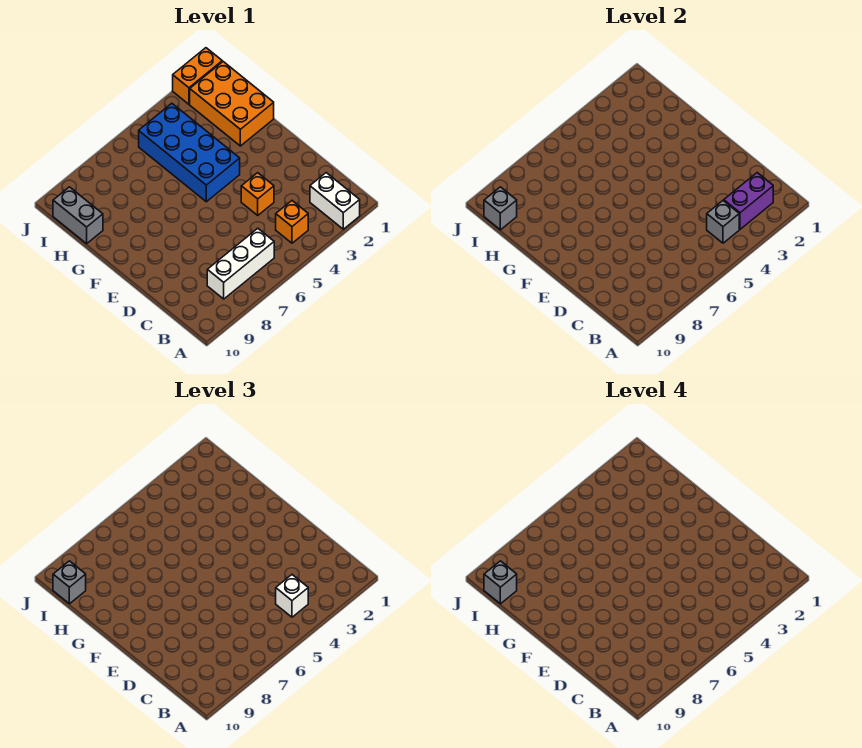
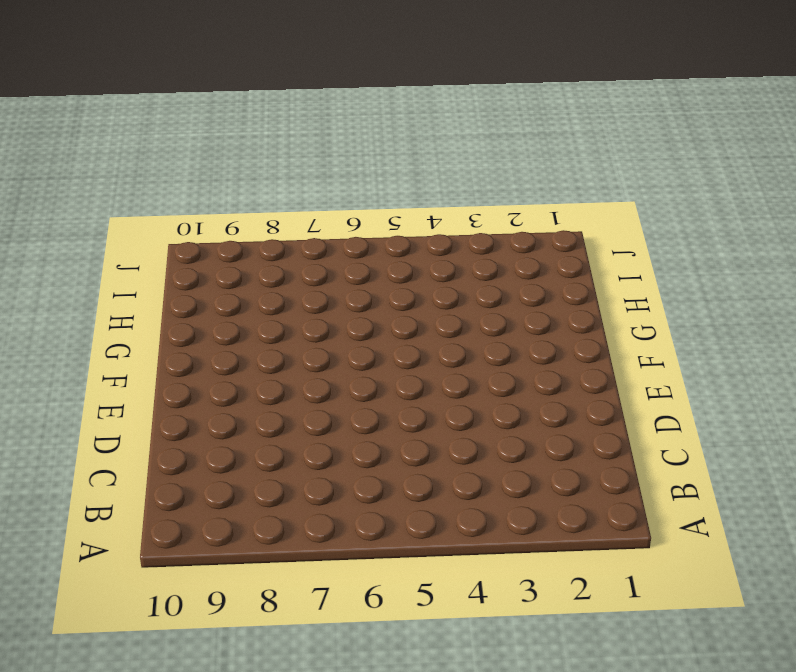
none -> white 1x2 brick [310,173,360,229]
none -> orange 1x1 brick [276,201,308,243]
none -> white 1x3 brick [207,228,274,299]

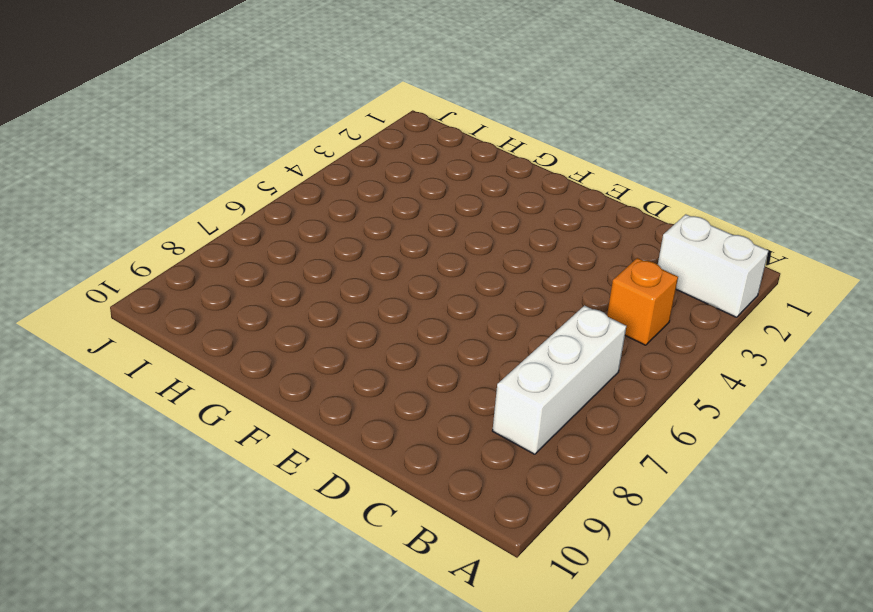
none -> orange 1x1 brick [241,173,274,215]
none -> blue 2x4 brick [139,103,240,202]
none -> orange 2x3 brick [190,62,274,146]

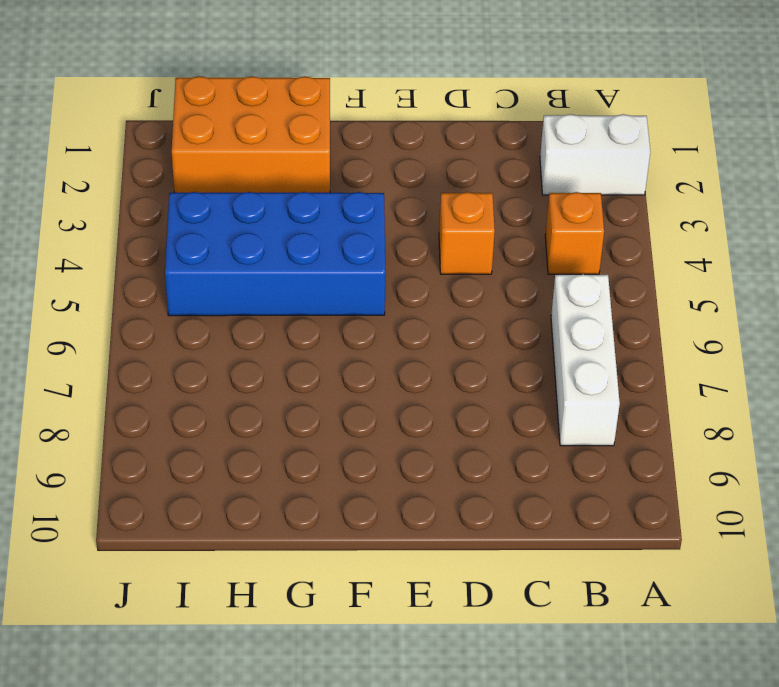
none -> grey 1x2 brick [53,187,103,244]
none -> orange 1x2 brick [173,48,222,104]
none -> purple 1x2 brick [724,173,773,229]

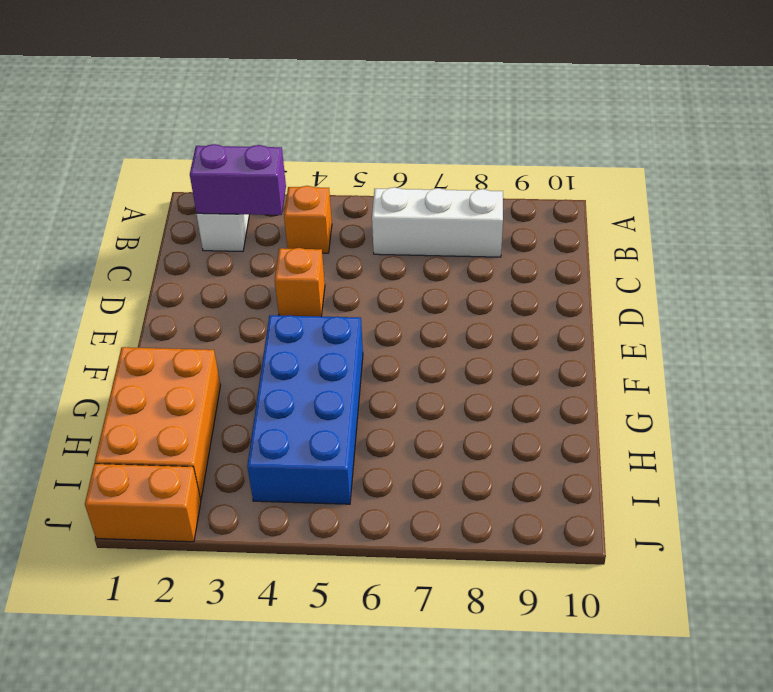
none -> grey 1x2 brick [53,187,103,244]
none -> grey 1x1 brick [707,201,739,243]
none -> grey 1x1 brick [484,187,517,230]

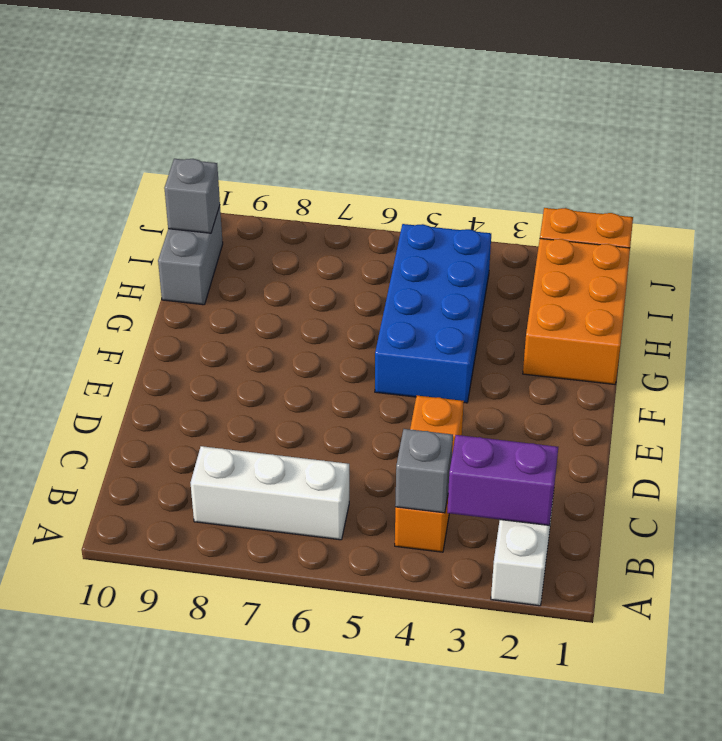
none -> white 1x1 brick [276,575,308,617]
none -> grey 1x1 brick [53,561,86,604]
none -> grey 1x1 brick [484,561,517,604]

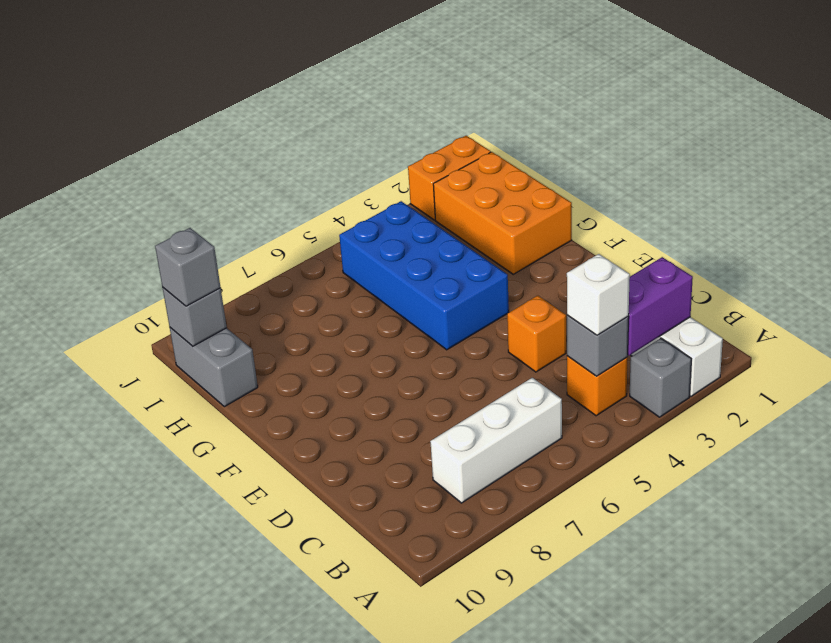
grey 1x1 brick [630,338,691,417] -> grey 1x1 brick moved to [484,561,517,604]

